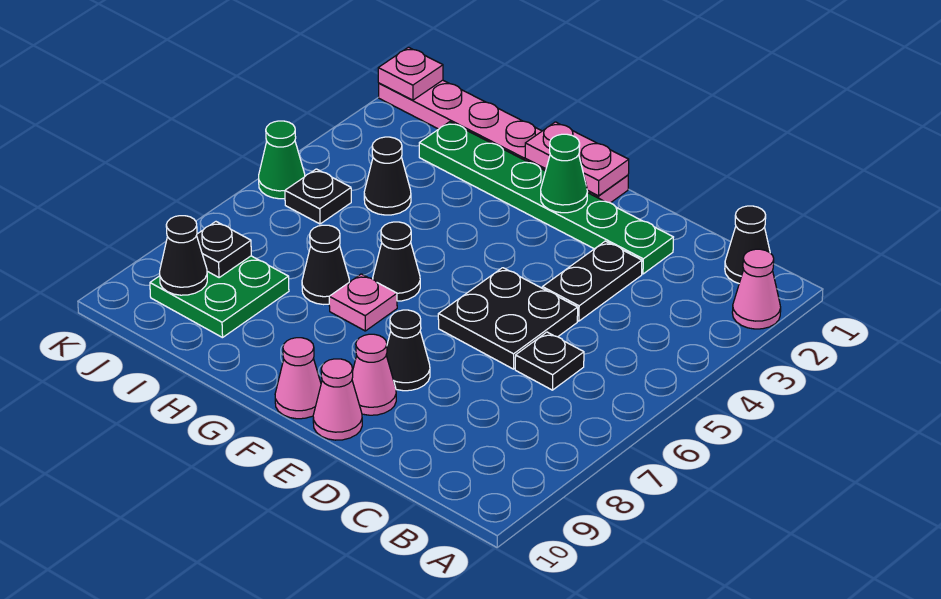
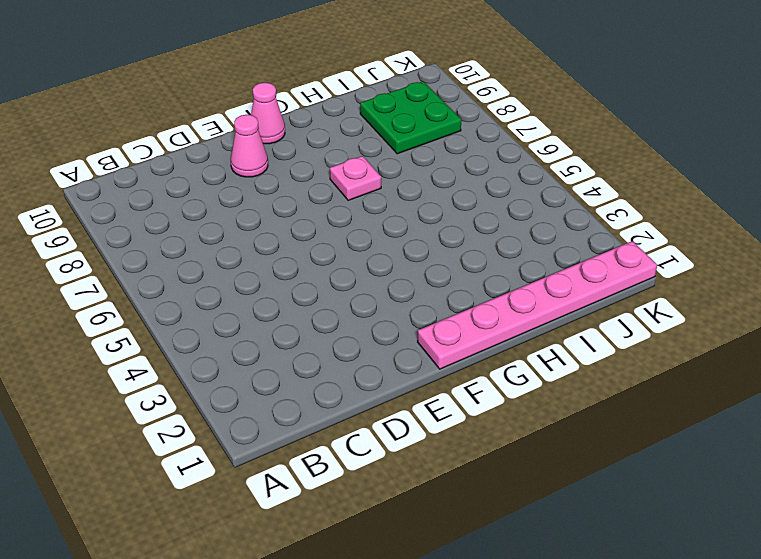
none -> pink 1x1 cone [732,249,781,329]
none -> black 1x1 cone [725,206,770,283]
none -> black 1x1 plate [515,332,584,390]

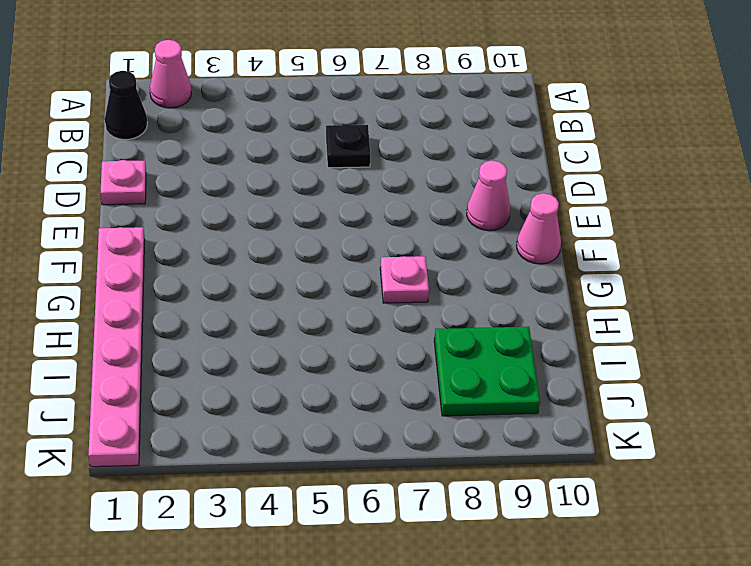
pink 1x1 plate [100,160,146,205] -> pink 1x1 plate moved to [378,47,443,100]
none -> green 1x6 plate [419,122,673,274]
none -> black 1x2 plate [542,241,642,321]
none -> black 2x2 plate [438,268,578,369]

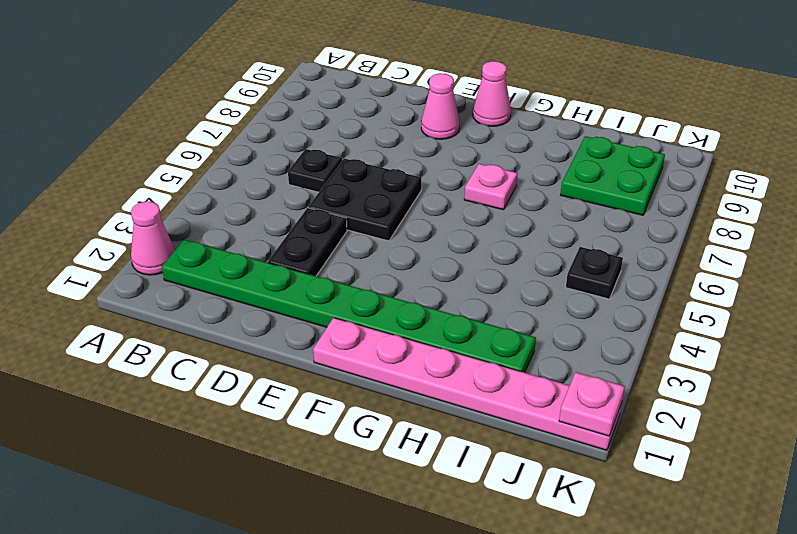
green 1x8 plate [162,240,536,373] -> green 1x6 plate [419,122,673,274]
none -> black 1x1 cone [725,206,770,283]
none -> black 1x1 cone [386,310,430,391]
none -> pink 1x1 cone [313,359,362,440]

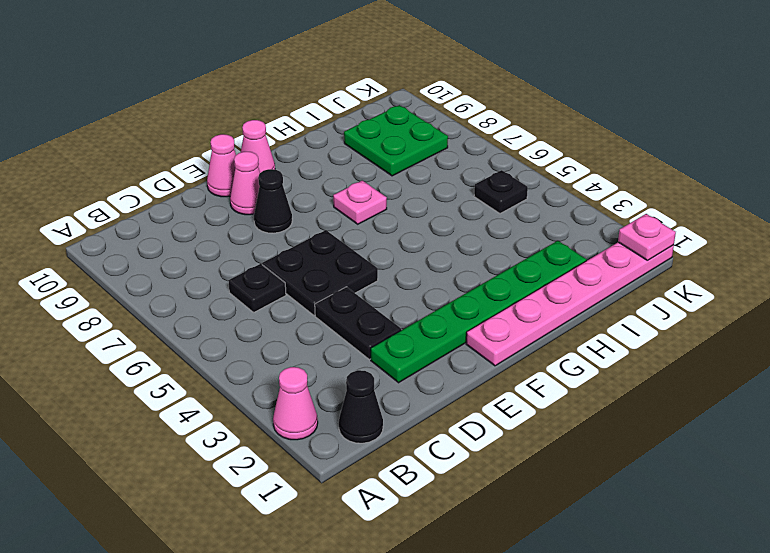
none -> black 1x1 cone [373,222,420,301]
none -> black 1x1 cone [302,225,349,305]
none -> black 1x1 cone [364,137,411,215]

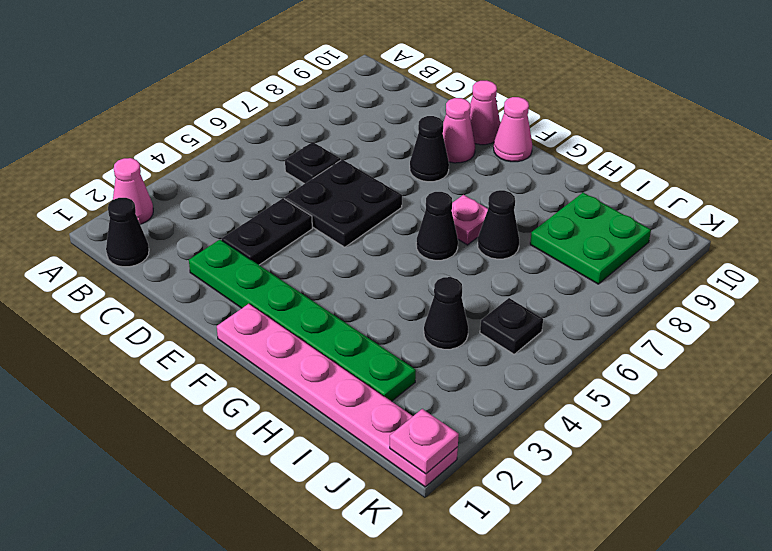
none -> green 1x1 cone [259,121,305,199]
none -> pink 1x2 plate [525,122,629,196]
none -> green 1x1 cone [541,134,587,213]

